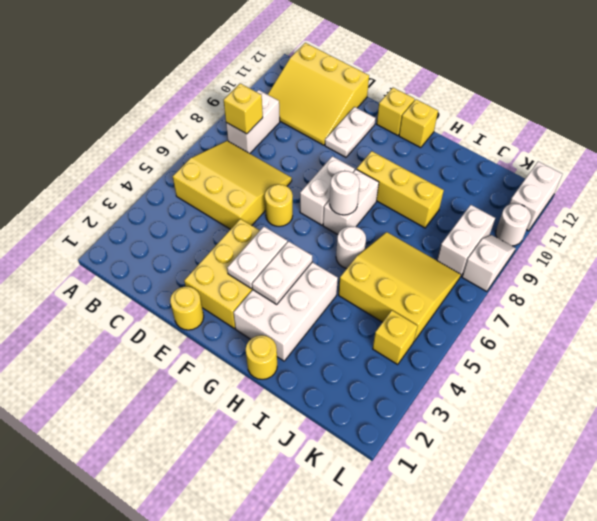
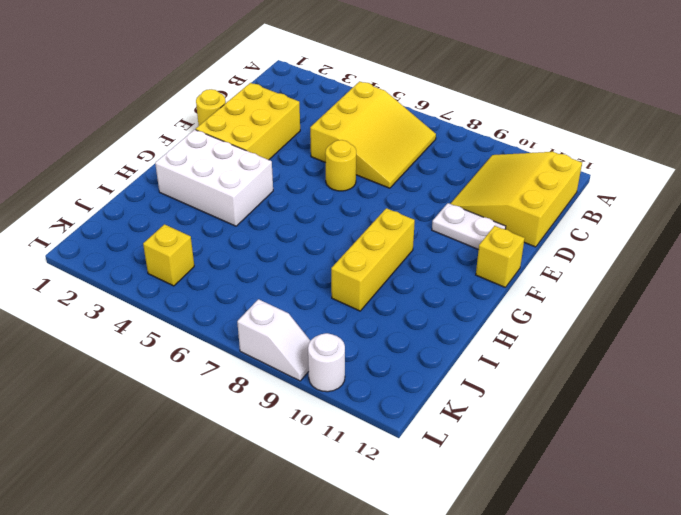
yellow 2x3 brick [195,83,300,160] -> yellow 2x3 brick turned to [184,219,260,329]
none -> white 1x2 brick [226,90,280,153]
none -> white 1x2 brick [300,156,355,225]
none -> white 1x2 brick [323,169,379,234]

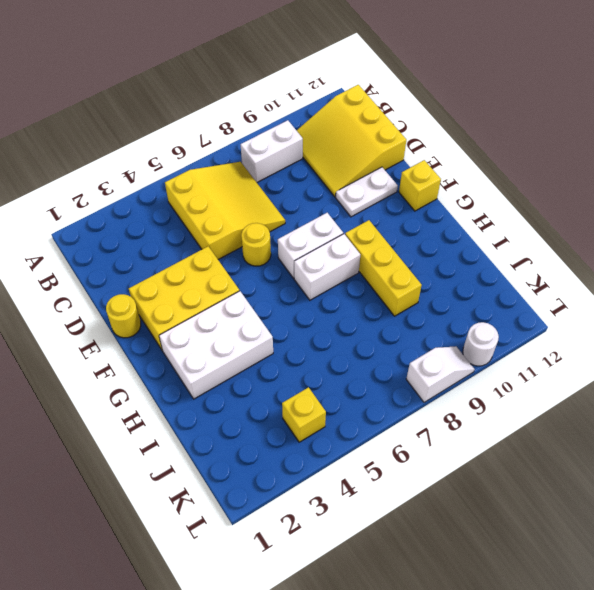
none -> yellow 1x1 brick [399,99,438,148]
none -> yellow 1x1 round brick [246,335,277,379]
none -> white 1x1 round brick [336,226,366,269]

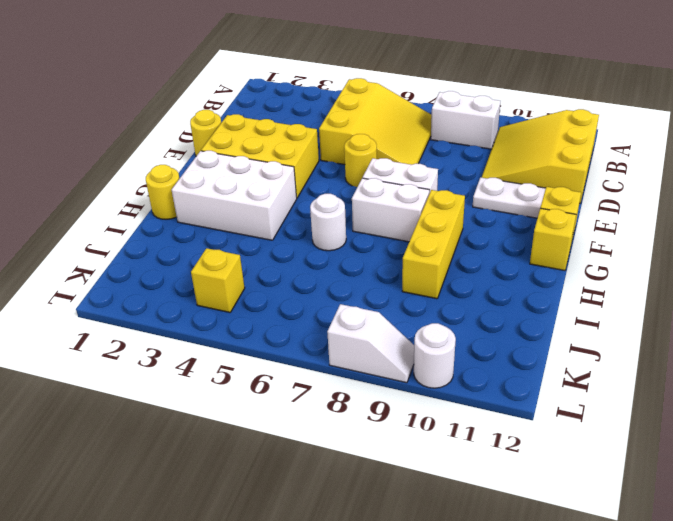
none -> yellow 3x3 slope [338,232,461,341]
none -> white 1x2 brick [437,205,495,277]
none -> white 1x2 brick [510,162,562,231]

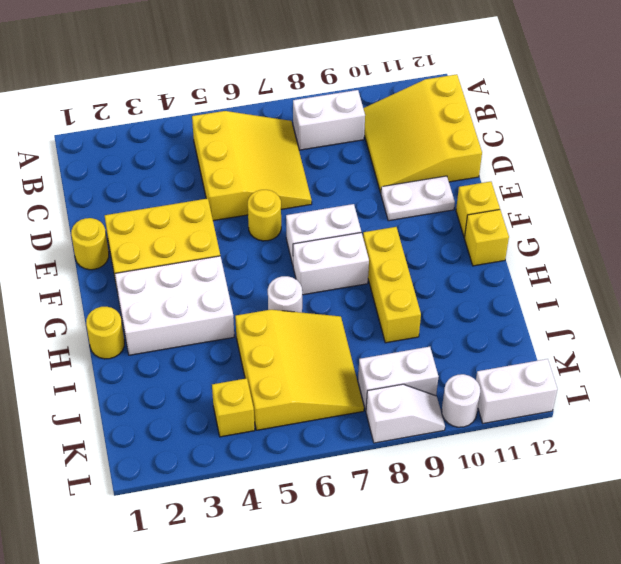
none -> yellow 1x1 brick [224,83,263,134]
none -> white 1x2 plate [227,227,287,289]
none -> white 1x2 plate [252,241,312,304]

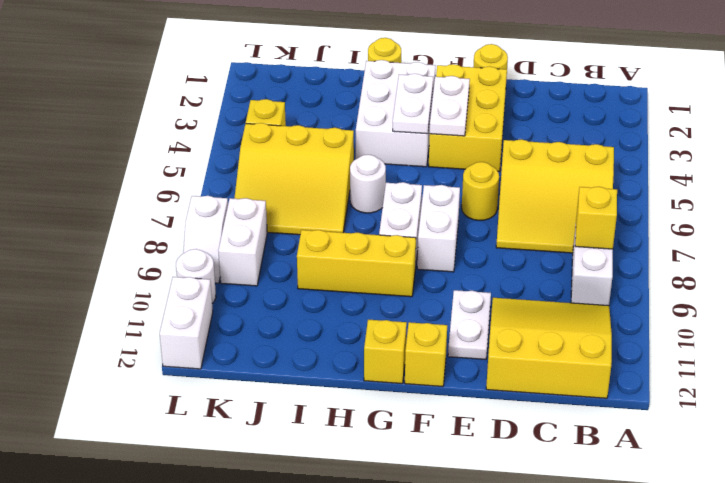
none -> white 1x1 round brick [330,171,360,215]

